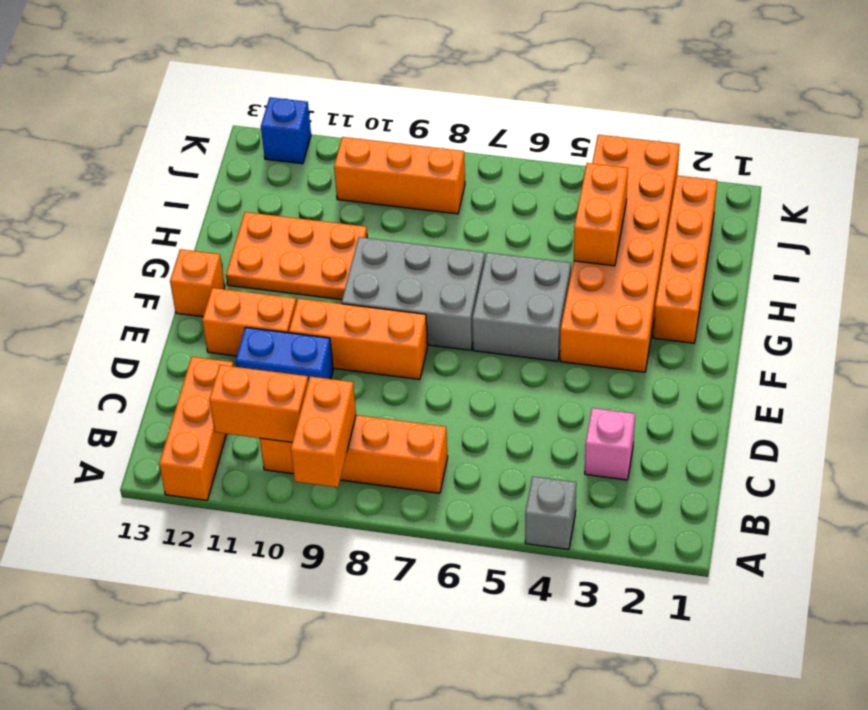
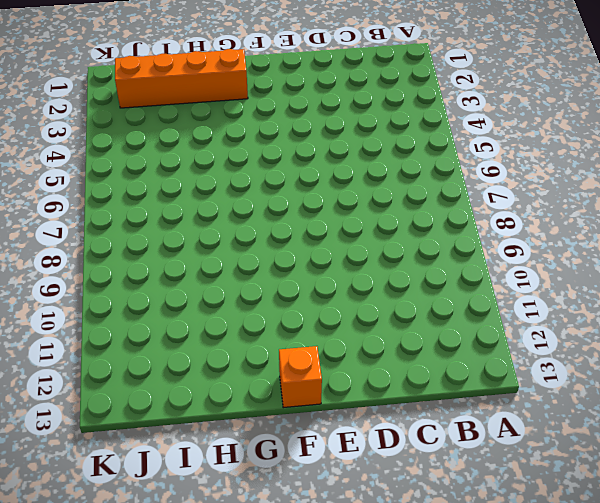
none -> grey 1x1 brick [525,476,576,550]
none -> orange 1x3 brick [159,357,234,500]
none -> orange 1x4 brick [260,415,448,493]

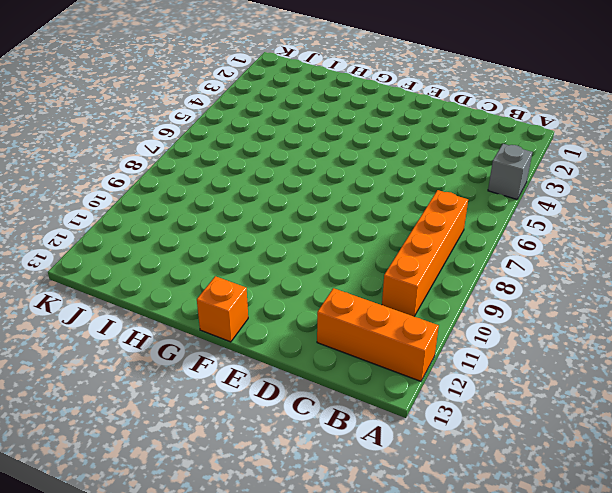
none -> pink 1x1 brick [585,408,635,480]
none -> blue 1x2 brick [236,327,333,381]
none -> orange 1x3 brick [289,299,428,379]

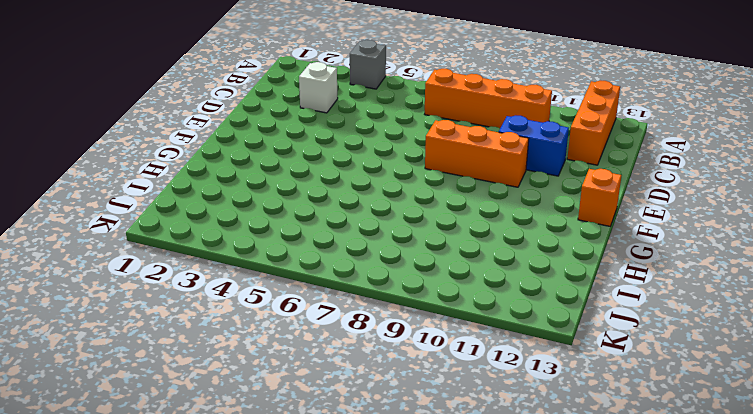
white 1x1 brick [299,62,338,113] -> pink 1x1 brick [585,408,635,480]
none -> orange 1x2 brick [202,288,296,356]
none -> orange 2x6 brick [560,135,680,372]
none -> grey 2x2 brick [472,253,571,361]

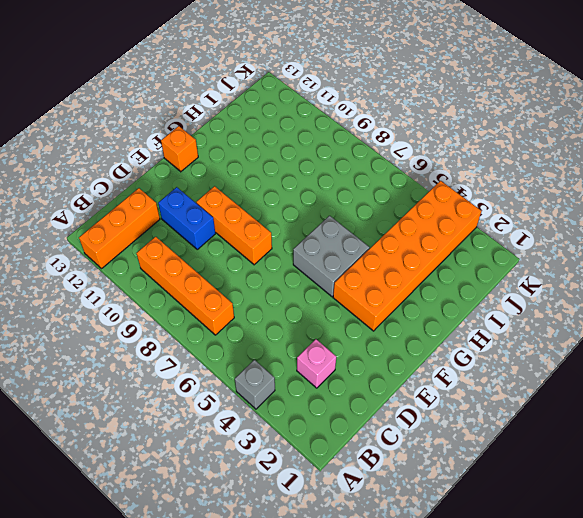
none -> orange 1x2 brick [202,288,296,356]
none -> grey 2x3 brick [342,237,485,350]
none -> orange 1x4 brick [653,176,717,343]

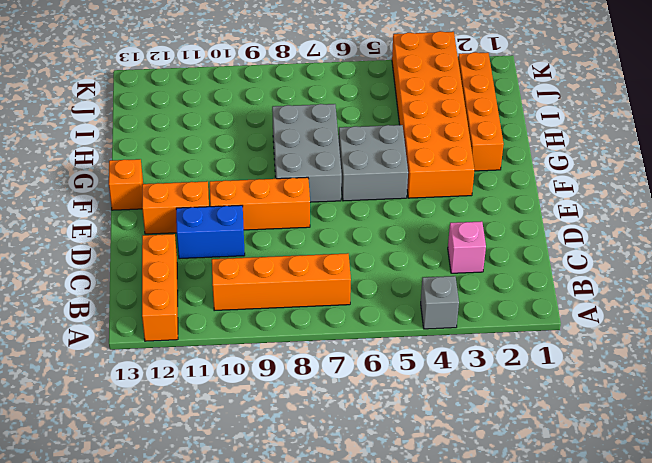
grey 2x3 brick [272,104,342,202] -> grey 2x3 brick turned to [342,237,485,350]
none -> orange 2x3 plate [226,212,367,300]
none -> orange 1x3 brick [334,137,465,214]
none -> blue 1x1 brick [261,97,311,164]

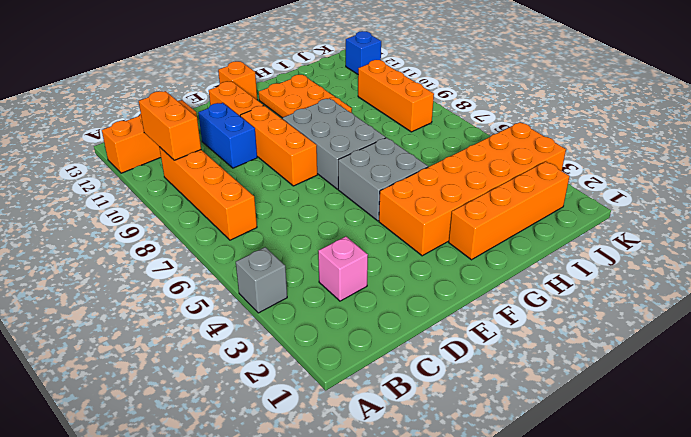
none -> orange 1x2 brick [291,376,356,487]
none -> orange 1x2 brick [574,163,628,266]

